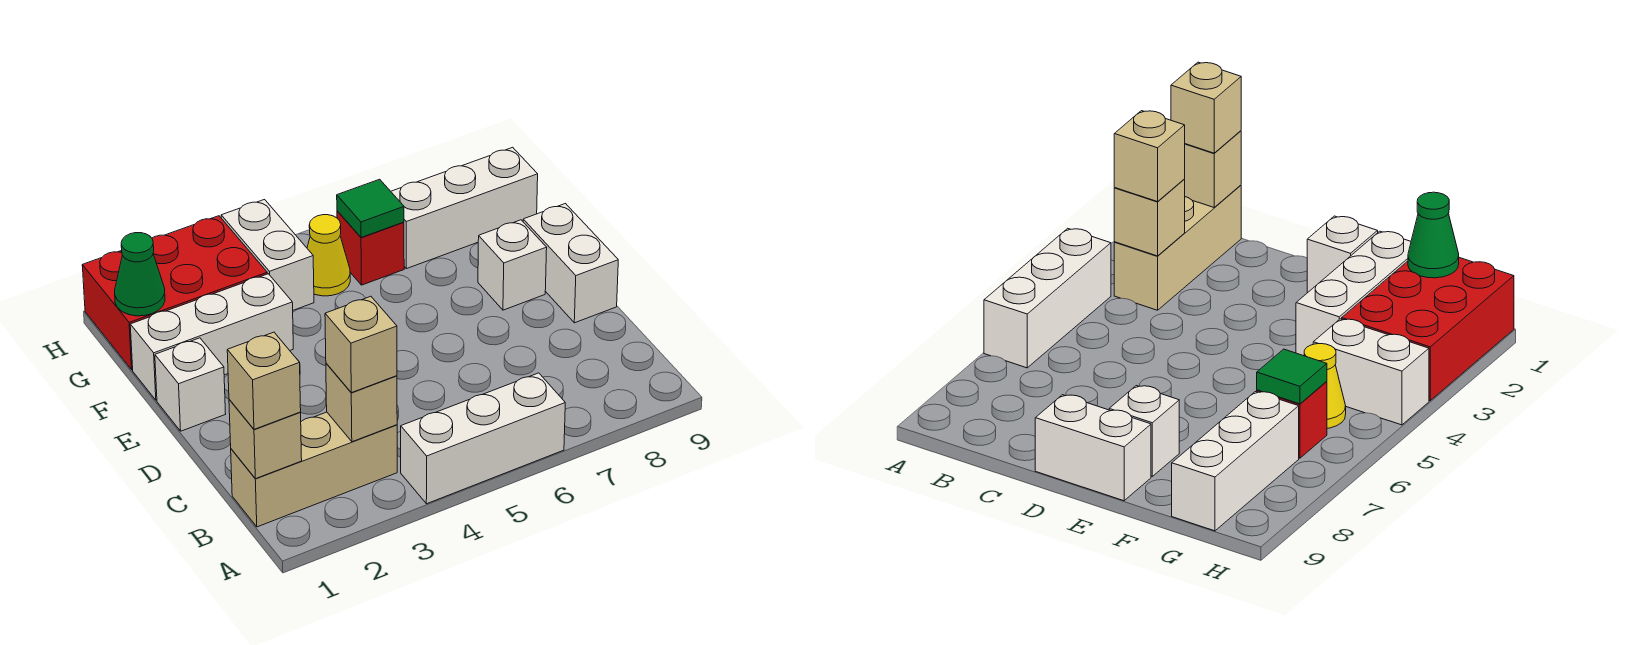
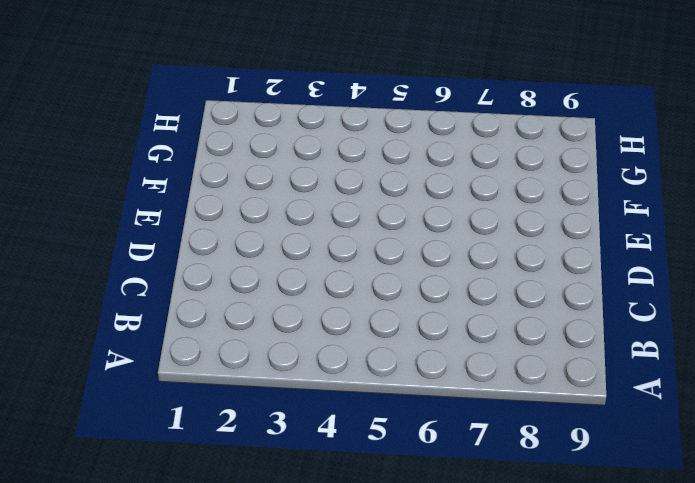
none -> white 1x3 brick [401,373,565,504]
none -> tan 1x3 brick [231,412,397,527]
none -> white 1x2 brick [523,204,618,323]

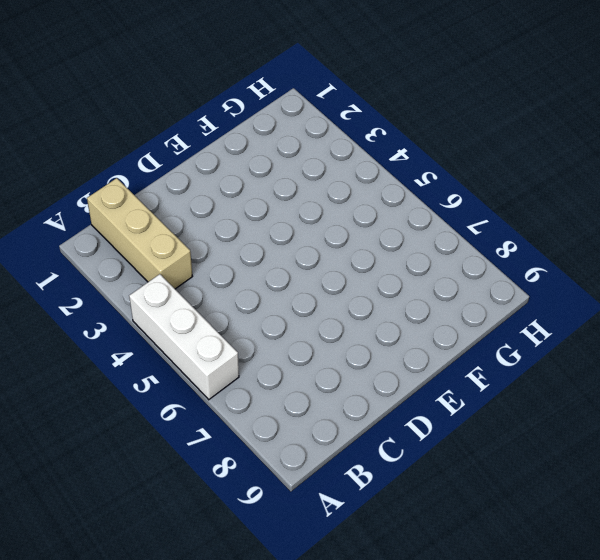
none -> white 1x2 brick [523,204,618,323]
none -> white 1x1 brick [155,338,226,431]
none -> white 1x1 brick [478,220,547,310]

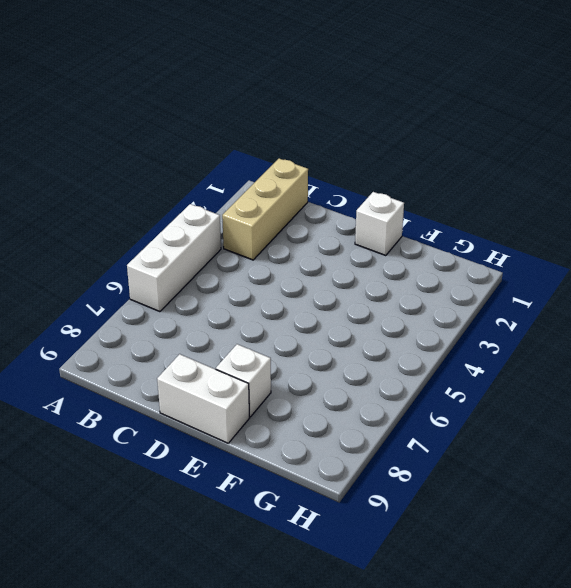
none -> white 1x3 brick [130,274,293,400]
none -> red 2x3 brick [82,216,267,370]
none -> white 1x2 brick [221,200,314,310]

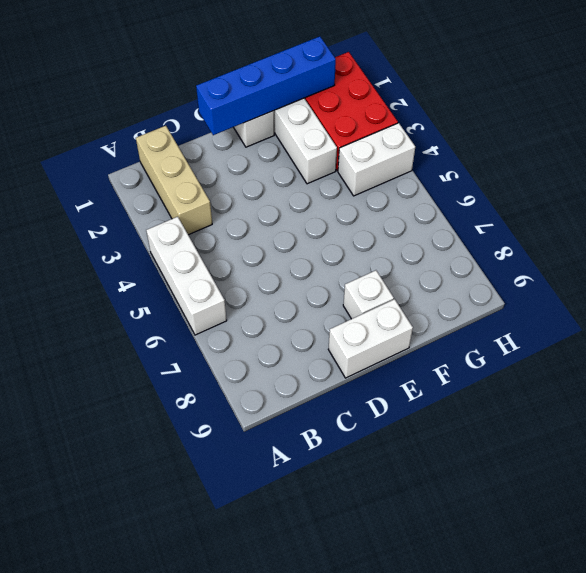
blue 1x4 brick [196,36,336,135] -> green 1x1 cone [115,233,165,316]
none -> yellow 1x1 cone [307,215,350,296]
none -> red 1x1 brick [337,211,404,285]
none -> white 1x3 brick [391,147,538,269]

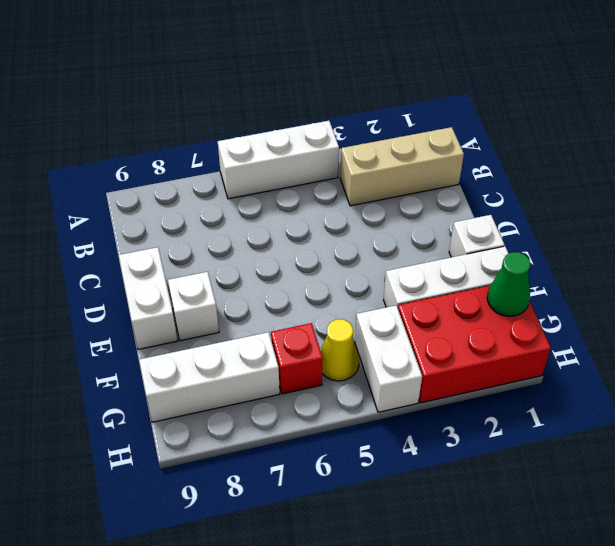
none -> tan 1x1 brick [229,400,302,479]
none -> tan 1x1 brick [326,363,397,442]
none -> green 1x1 tile [337,179,404,237]

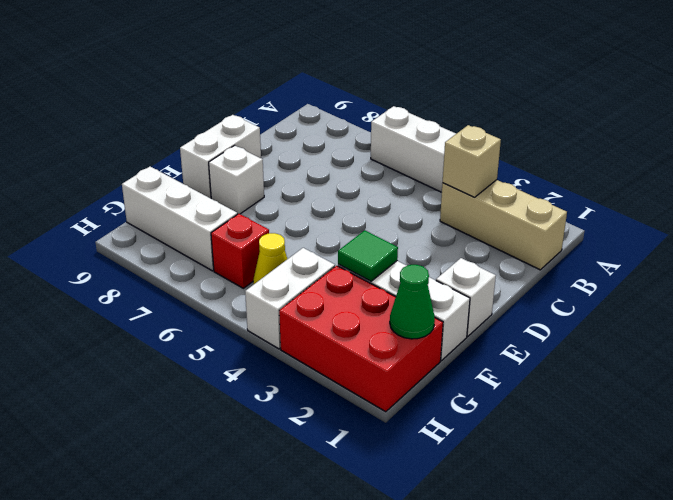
green 1x1 tile [338,230,398,281] -> green 1x1 tile moved to [337,179,404,237]
none -> tan 1x1 brick [229,400,302,479]
none -> tan 1x1 brick [227,332,301,429]
none -> tan 1x1 brick [325,296,397,393]

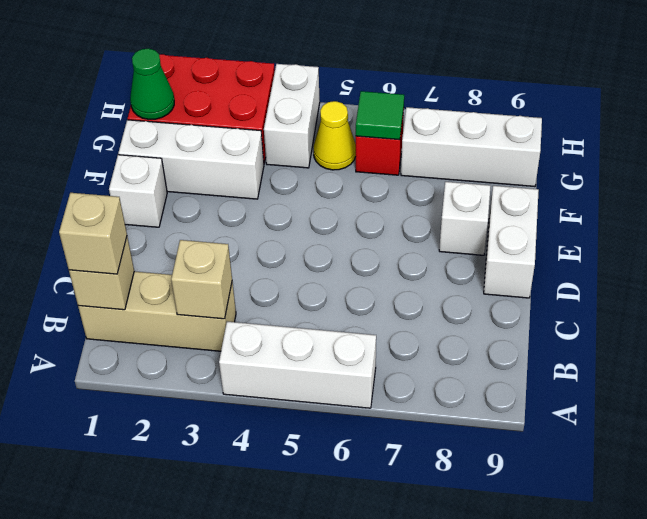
none -> tan 1x1 brick [325,296,397,393]

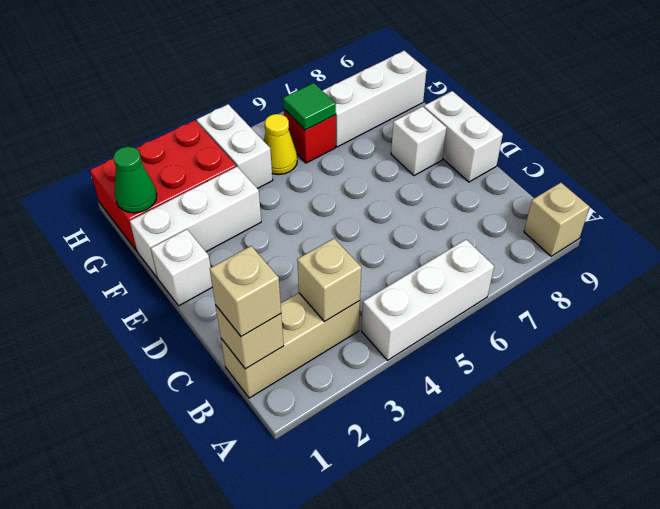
tan 1x1 brick [524,183,590,256] -> tan 1x1 brick moved to [325,296,397,393]

